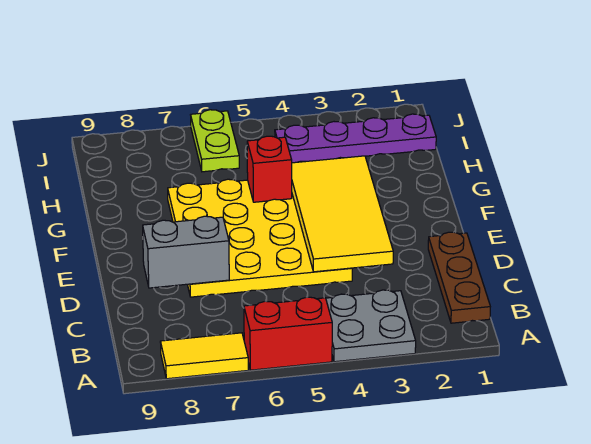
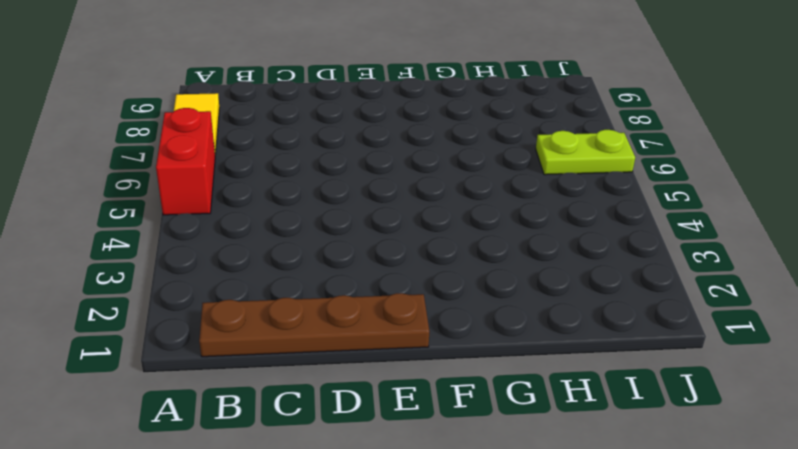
brown 1x4 plate [199,293,430,357] -> brown 1x3 plate [428,232,490,323]
none -> grey 2x2 plate [326,290,416,362]
none -> yellow 4x4 plate [168,179,352,297]

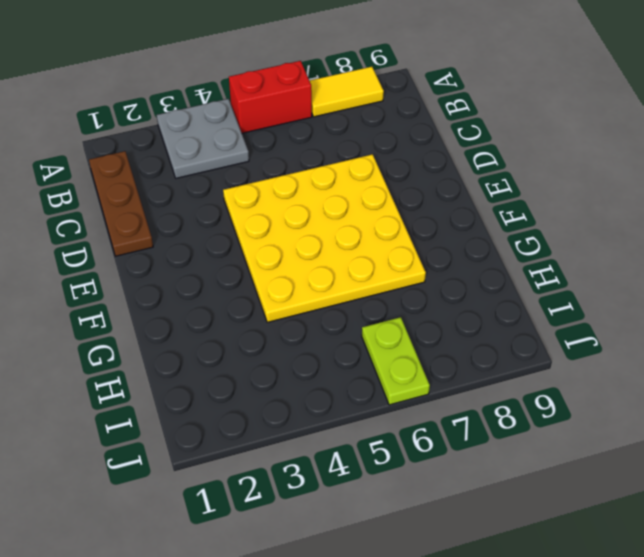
none -> purple 1x4 plate [275,114,436,163]
none -> yellow 2x4 tile [292,156,393,272]

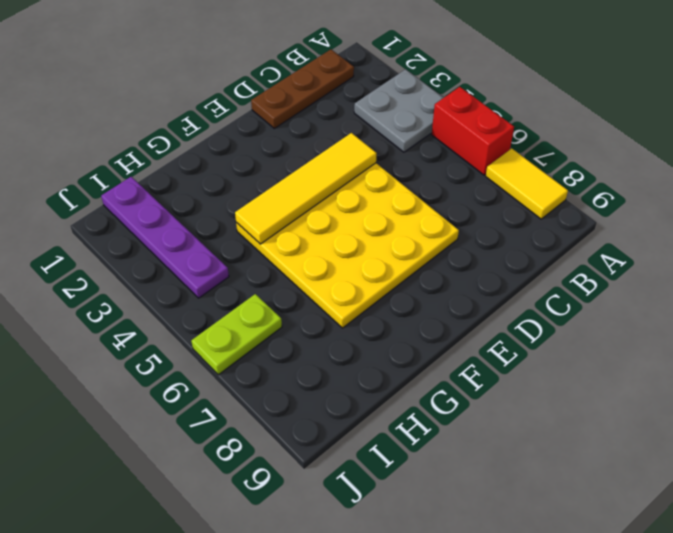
yellow 1x4 tile [235,133,377,244] -> yellow 2x4 tile [292,156,393,272]
none -> grey 1x2 brick [143,216,229,288]
none -> red 1x1 brick [247,136,292,202]

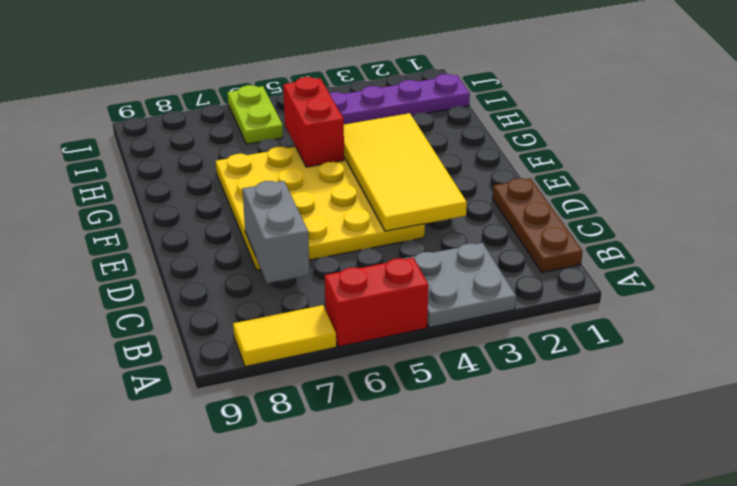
grey 1x2 brick [243,181,310,283] -> grey 1x2 brick turned to [143,216,229,288]
red 1x2 brick [283,77,344,167] -> red 1x1 brick [247,136,292,202]

